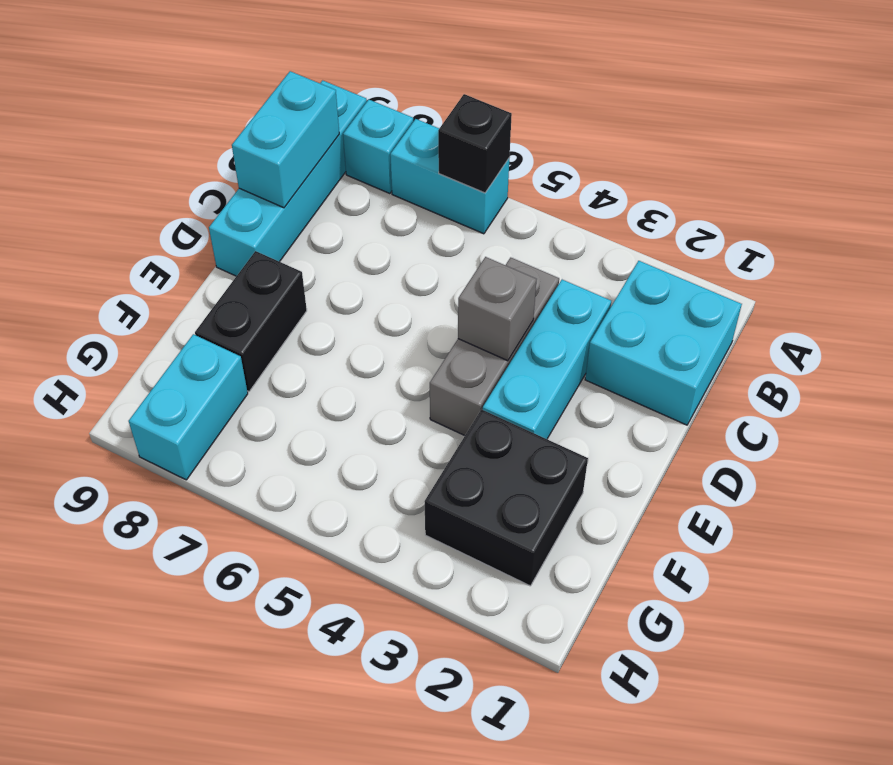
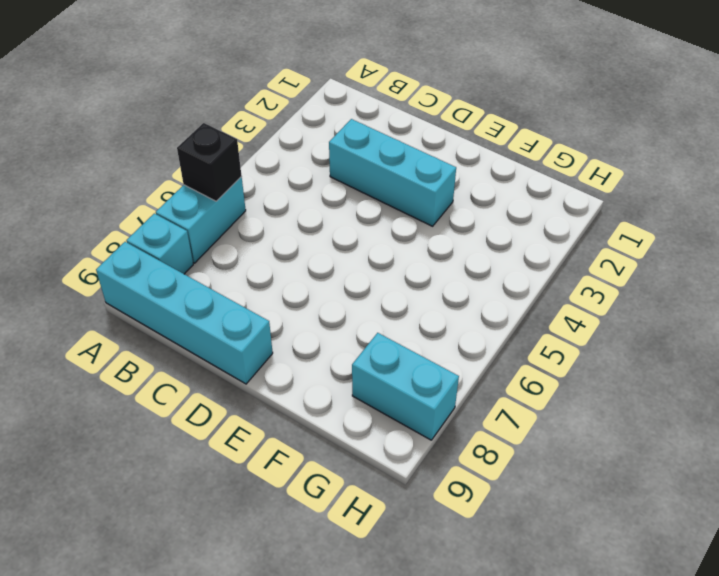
none -> cyan 2x2 brick [585,261,742,425]
none -> grey 1x3 brick [430,258,559,436]
none -> black 1x2 brick [195,251,307,391]

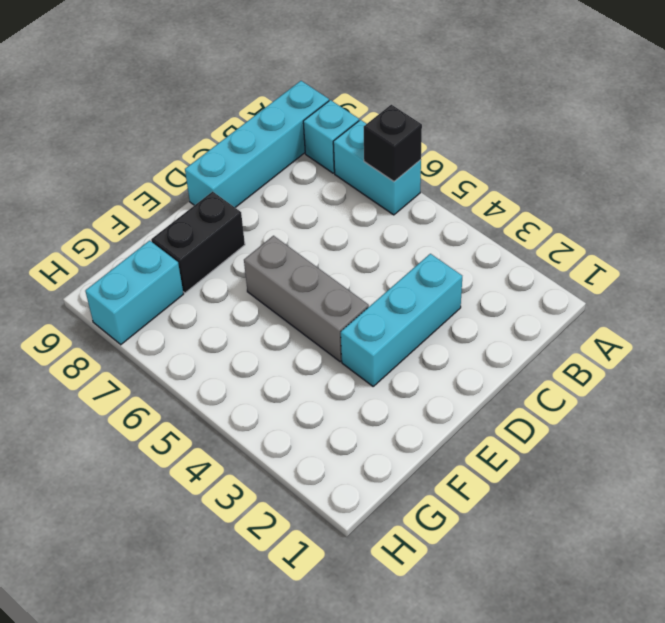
grey 1x3 brick [244,236,369,362] -> grey 1x3 brick turned to [430,258,559,436]
none -> cyan 2x2 brick [585,261,742,425]
none -> black 2x2 brick [425,409,588,586]
none -> cyan 1x2 brick [232,71,339,208]

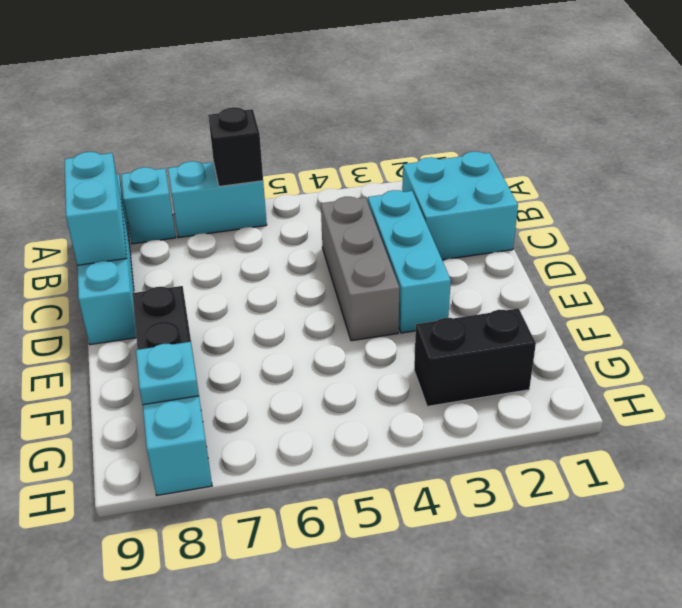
black 1x2 brick [414,308,536,406] -> black 2x2 brick [425,409,588,586]
cyan 1x1 plate [136,342,199,405] -> none
none -> grey 1x1 brick [458,257,537,361]

